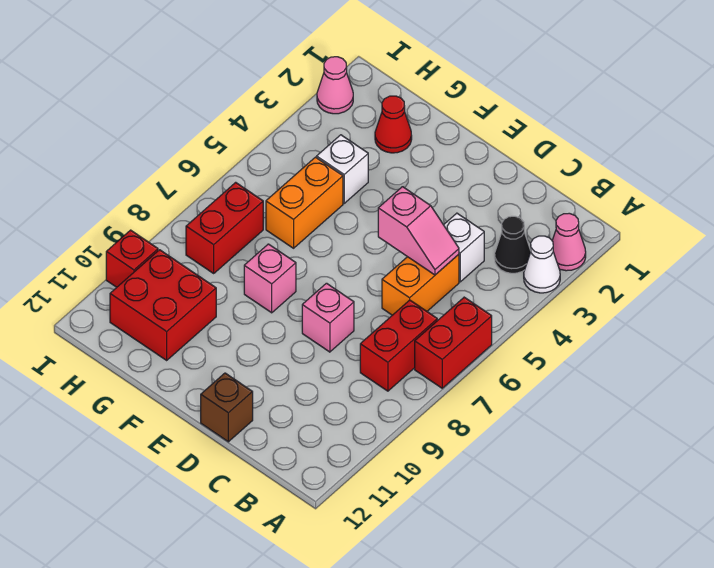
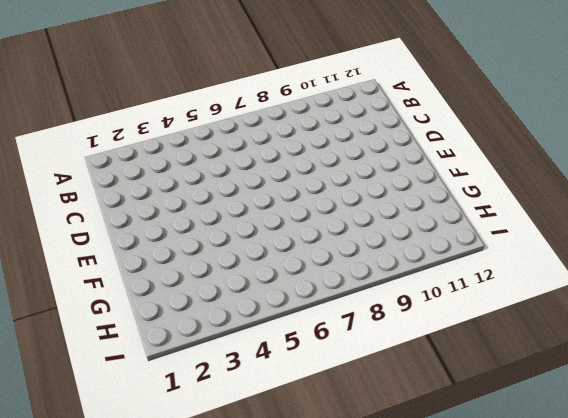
none -> pink 1x1 cone [552,213,586,271]
none -> white 1x1 cone [524,236,560,293]
none -> red 1x2 brick [415,297,492,388]

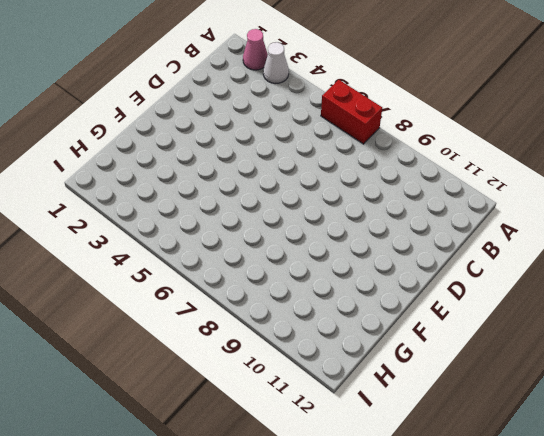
none -> black 1x1 cone [495,216,531,273]
none -> red 1x2 brick [360,300,437,391]
none -> white 1x1 brick [444,213,484,282]

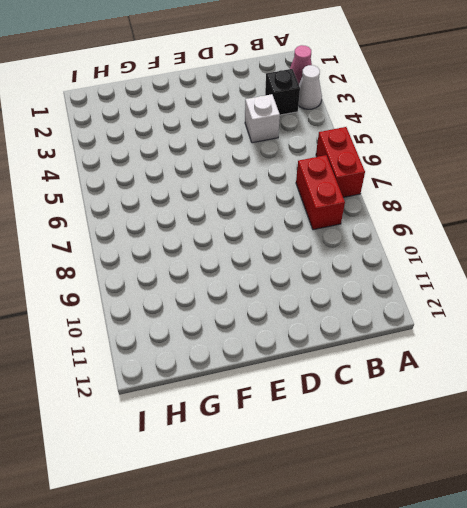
black 1x1 brick [265,69,300,115] -> black 1x1 cone [495,216,531,273]
none -> orange 1x2 brick [382,254,459,315]
none -> pink 1x1 brick [302,283,354,352]
none -> brown 1x1 brick [201,373,253,442]

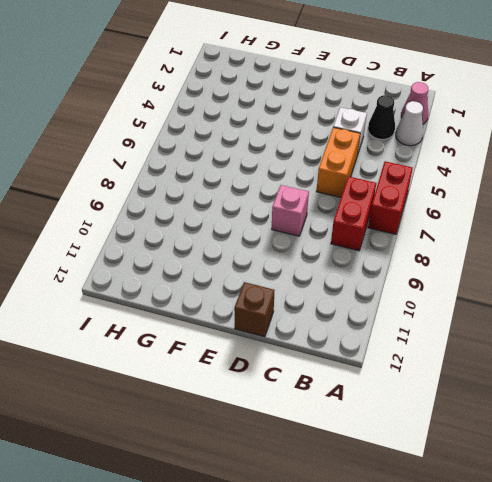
none -> pink 1x1 brick [244,244,296,313]
none -> red 1x1 cone [375,96,412,153]
none -> white 1x1 brick [317,135,368,203]

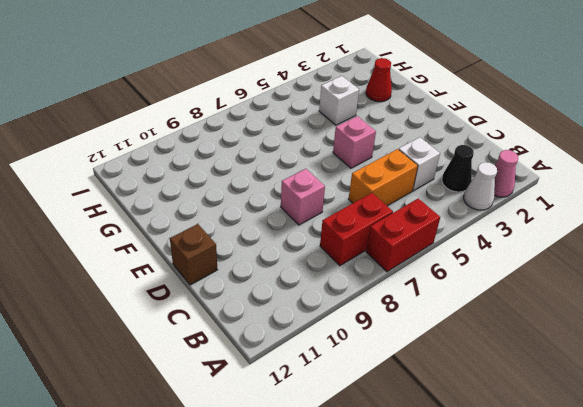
pink 1x1 brick [333,116,376,168] -> pink 1x1 brick moved to [244,244,296,313]
none -> orange 1x2 brick [266,157,343,248]
none -> red 2x2 brick [110,250,216,360]
none -> red 1x2 brick [186,182,263,273]

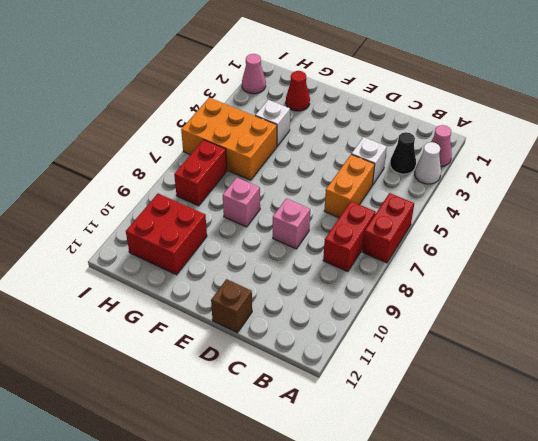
orange 2x3 brick [181,98,277,180] -> orange 1x2 brick [266,157,343,248]
none -> red 1x1 brick [106,230,158,287]
none -> pink 1x2 slope [378,187,459,275]

